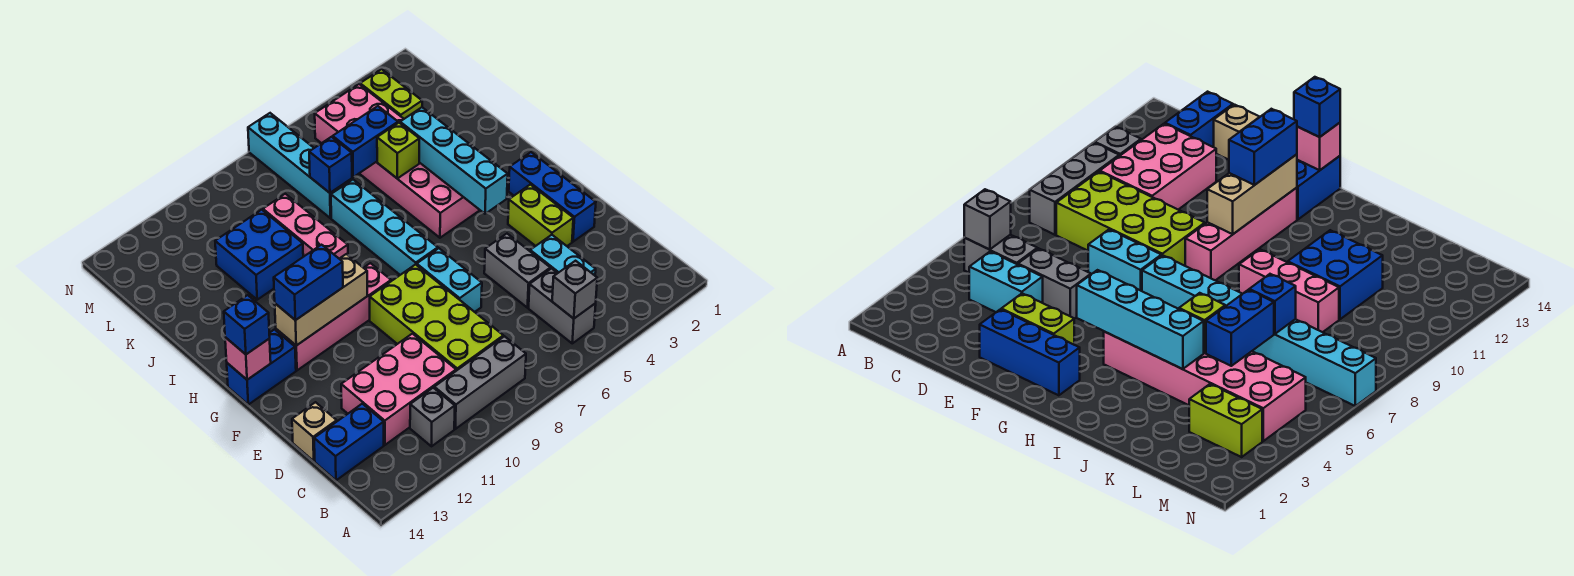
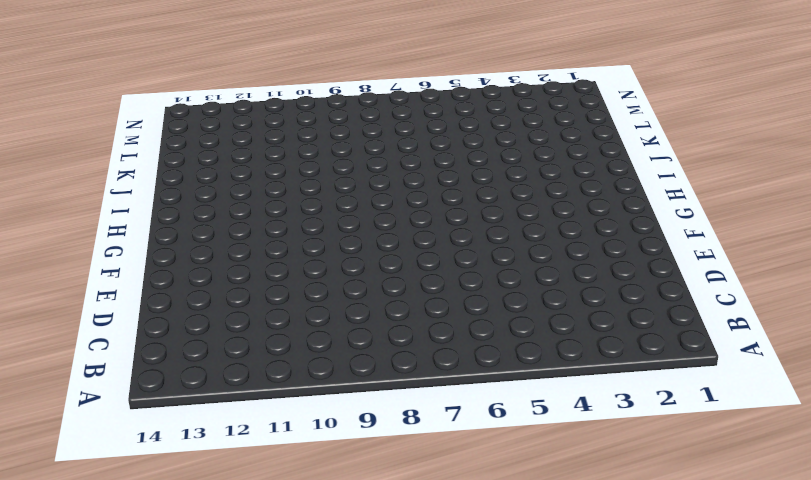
none -> grey 1x2 brick [529,269,596,343]
none -> grey 1x3 brick [434,336,526,429]
none -> grey 1x1 brick [410,388,455,446]

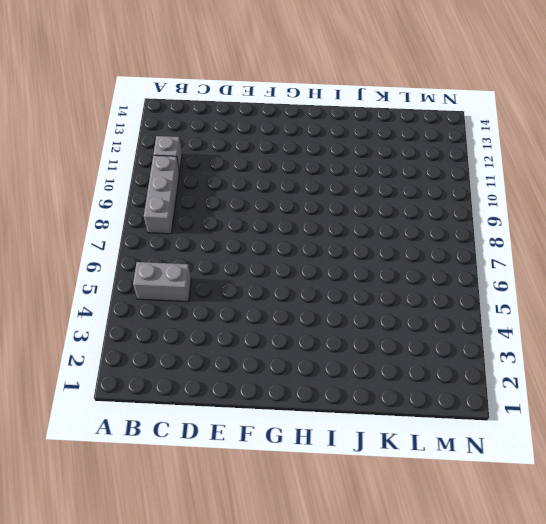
none -> cyan 1x2 brick [530,235,596,275]
none -> lime 2x4 brick [370,264,503,371]
none -> pink 2x3 brick [341,334,456,445]

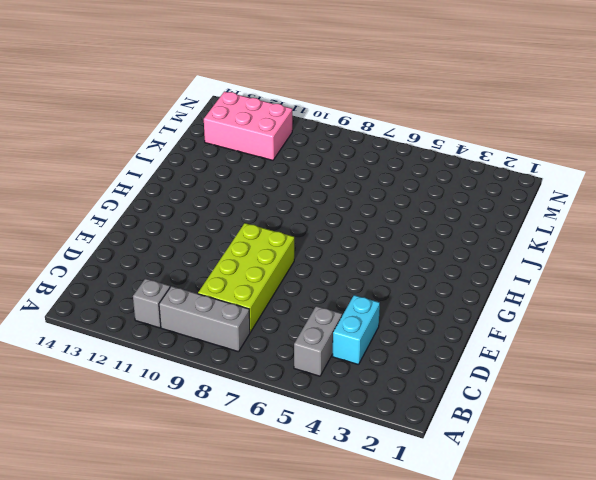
pink 2x3 brick [204,92,292,160] -> pink 2x3 brick moved to [341,334,456,445]
none -> blue 1x2 brick [314,404,384,480]
none -> grey 1x2 brick [484,234,550,308]
none -> tan 1x1 brick [292,402,337,461]

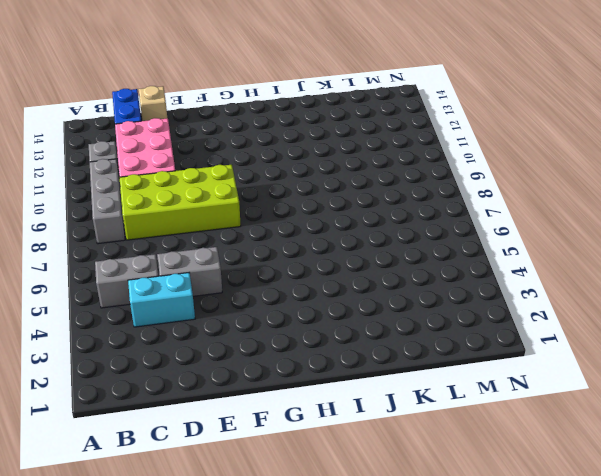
none -> blue 1x3 brick [509,152,596,242]
none -> lime 1x2 brick [508,184,573,246]
none -> cyan 1x2 brick [417,248,482,312]

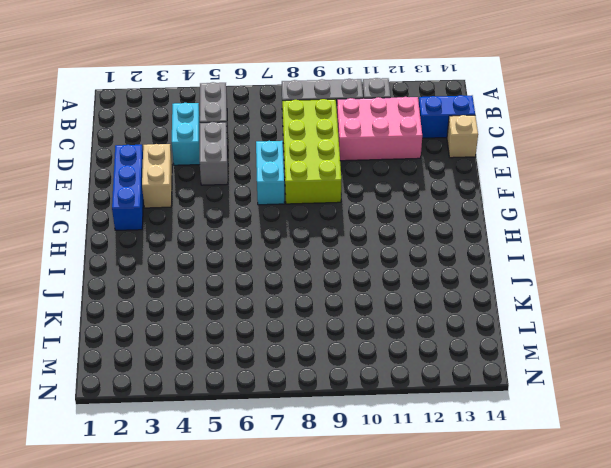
tan 1x2 brick [142,144,172,208] -> lime 1x2 brick [508,184,573,246]
none -> cyan 1x4 brick [331,180,438,275]
none -> pink 1x4 brick [276,263,391,370]
none -> blue 1x2 brick [227,330,296,405]

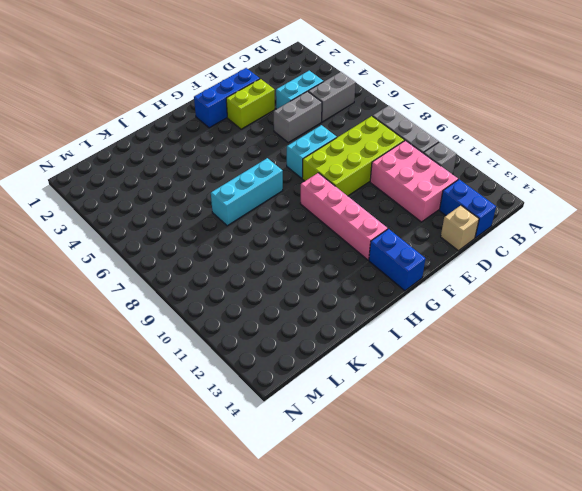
cyan 1x3 brick [211,158,283,226] -> cyan 1x4 brick [331,180,438,275]
none -> pink 2x6 brick [315,84,480,238]
none -> pink 1x3 brick [263,194,348,259]
none -> blue 2x2 brick [215,210,303,300]

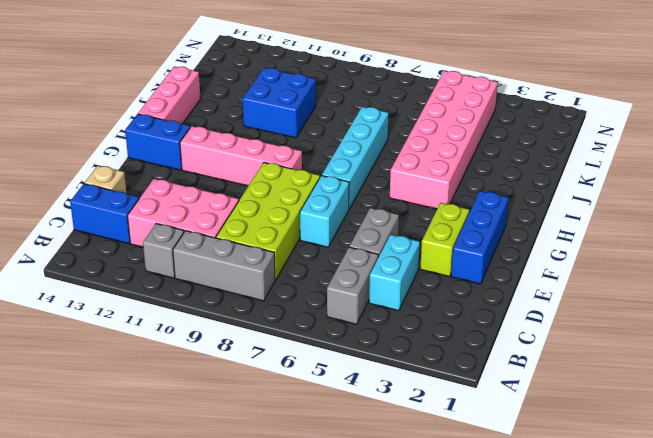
pink 1x3 brick [138,66,201,124] -> pink 1x3 brick moved to [263,194,348,259]
none -> cyan 1x4 brick [248,113,352,218]
none -> lime 1x2 brick [360,69,422,119]
none -> grey 1x1 brick [552,261,597,319]

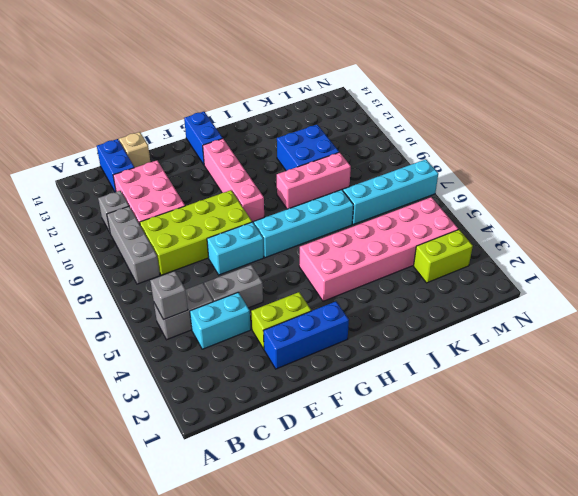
none -> cyan 1x4 brick [400,107,508,214]
none -> tan 1x3 brick [275,254,367,346]
none -> pink 1x1 brick [225,337,271,380]

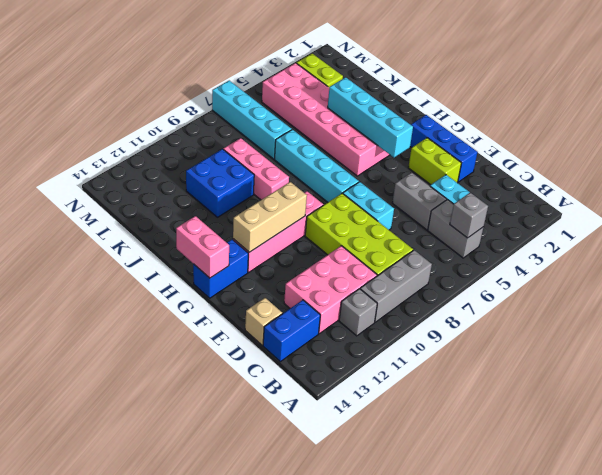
pink 1x2 brick [176,216,229,278] -> pink 1x1 brick [225,337,271,380]
none -> lime 1x1 brick [377,123,419,178]
none -> blue 1x2 brick [333,106,398,177]
none -> blue 1x1 brick [309,137,352,193]

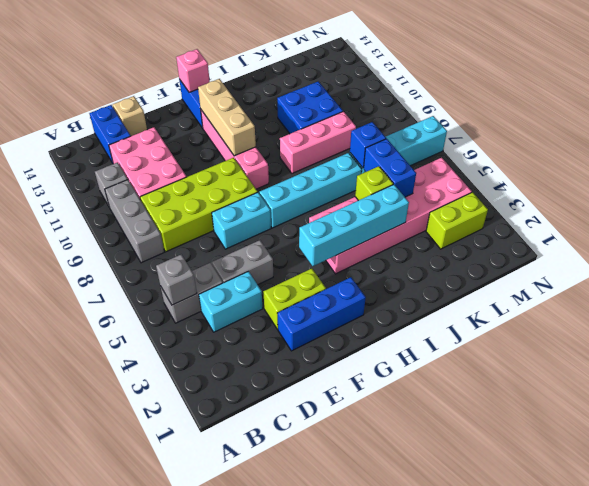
none -> blue 1x2 brick [274,245,343,320]
none -> blue 1x1 brick [224,295,270,354]

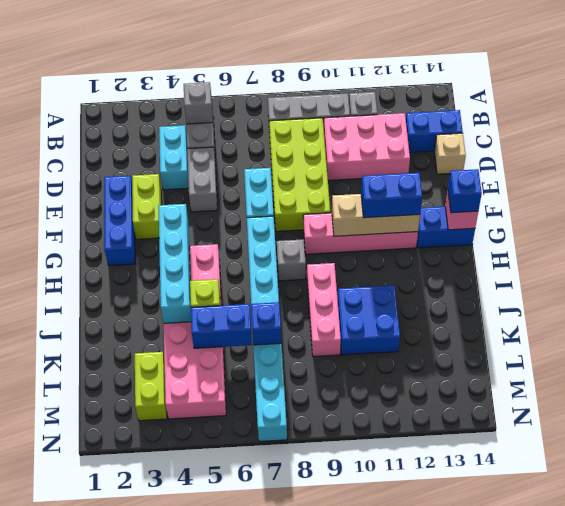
grey 1x1 brick [277,239,306,281] -> none

